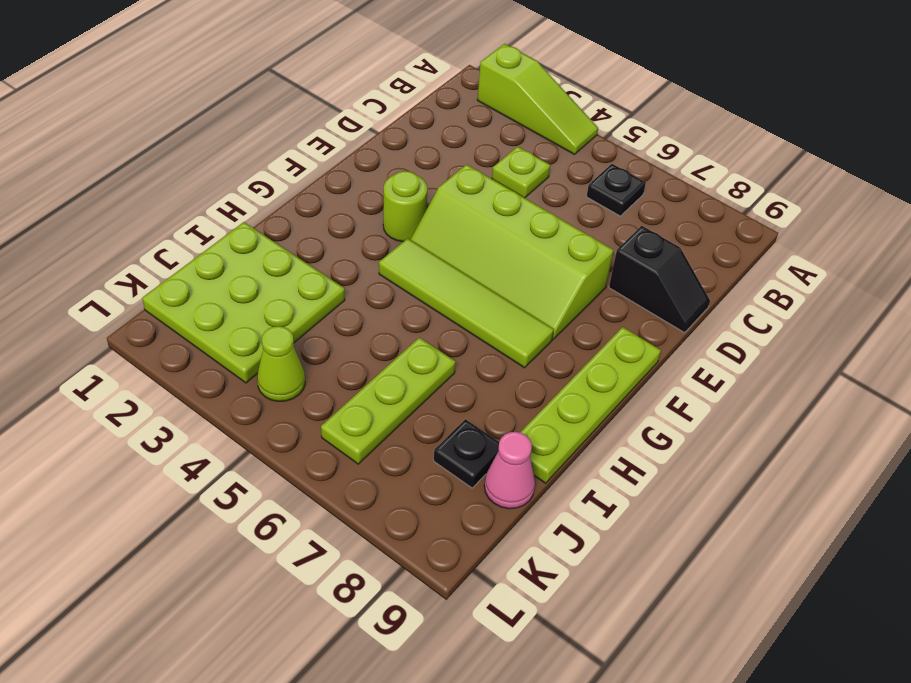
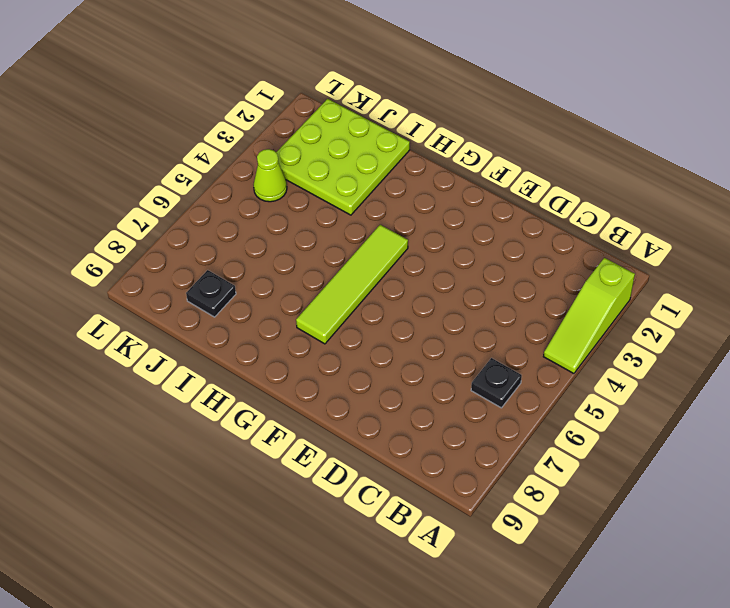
none -> lime 1x1 plate [492,147,550,198]
none -> black 1x2 slope [609,226,710,333]
none -> lime 2x4 slope [410,164,614,339]

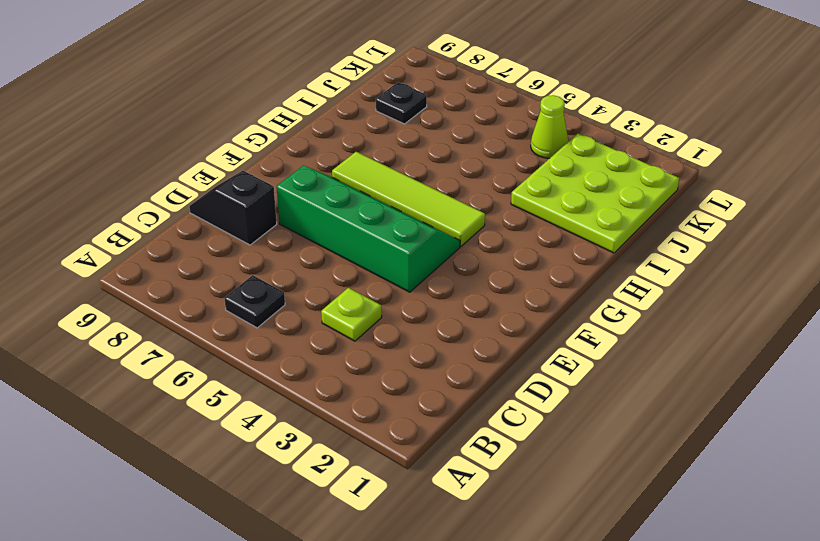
green 2x4 slope [277,166,460,292] -> lime 2x4 slope [410,164,614,339]
none -> lime 1x3 slope [477,44,598,154]
none -> lime 1x1 round brick [383,171,427,242]
none -> lime 1x4 plate [520,327,661,483]

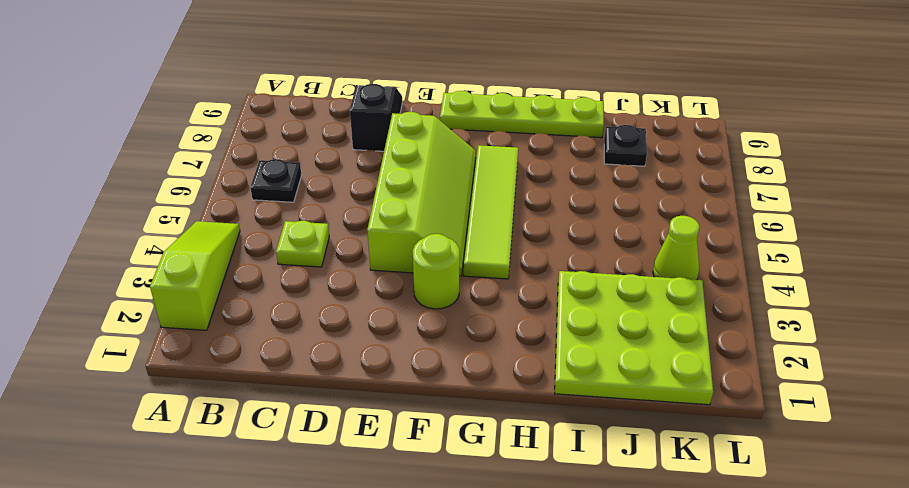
none -> lime 1x3 plate [321,338,456,464]
none -> pink 1x1 cone [484,432,535,509]

